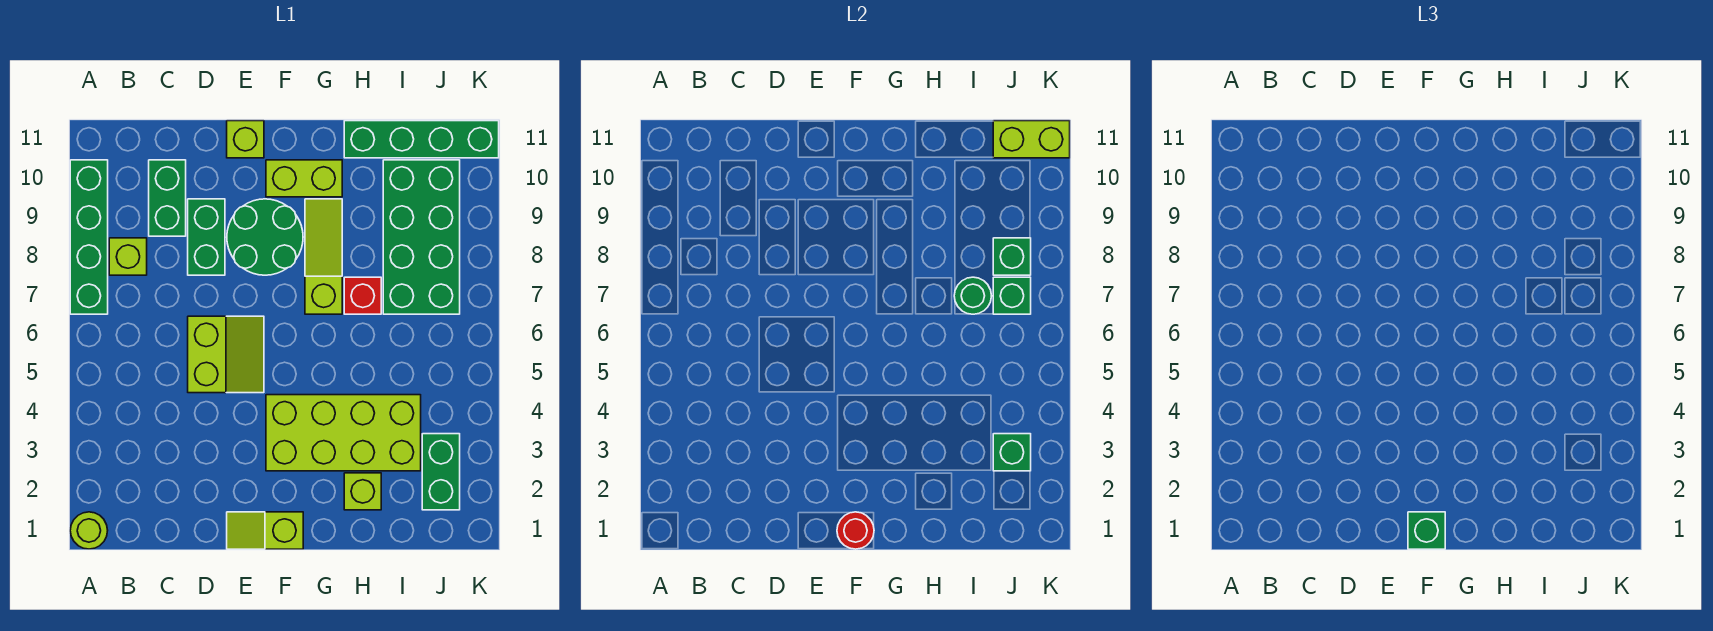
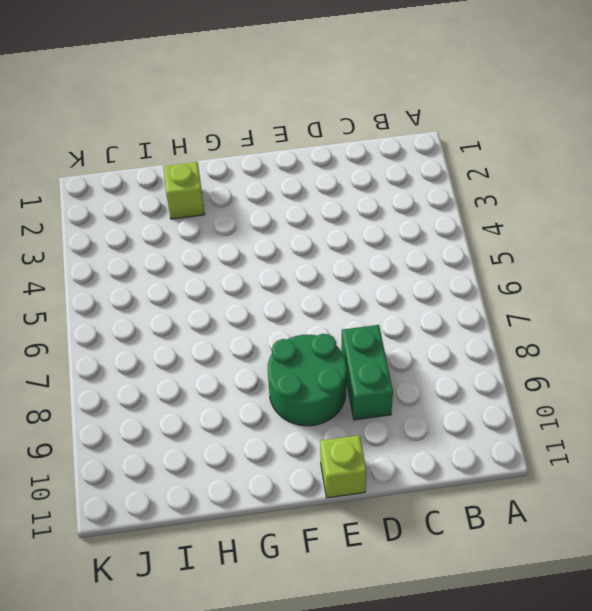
none -> lime 1x1 round brick [70,512,108,549]
none -> green 1x4 brick [70,160,108,314]
none -> lime 1x1 brick [109,238,147,275]

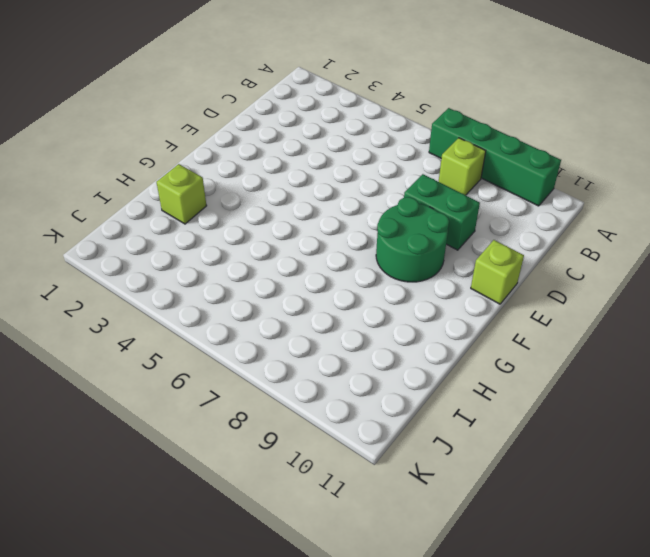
none -> lime 1x1 round brick [70,512,108,549]
none -> green 1x2 brick [149,160,186,236]
none -> lime 2x2 slope [188,316,264,393]

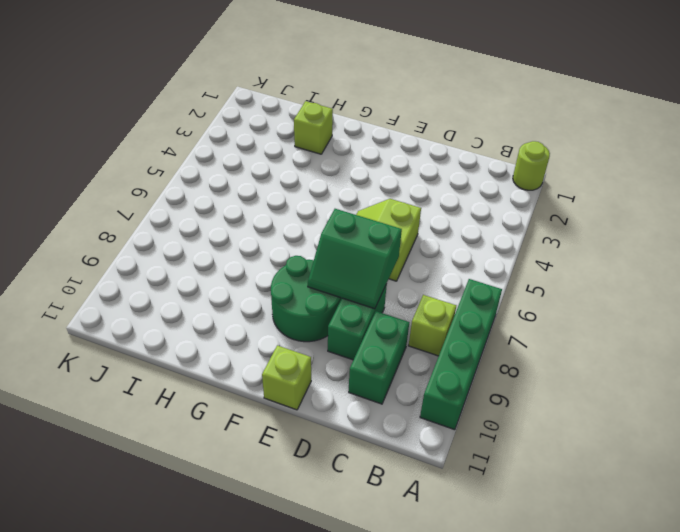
green 2x2 slope [308,209,402,309] -> none
none -> lime 1x2 slope [227,512,303,549]
none -> lime 2x4 brick [266,395,421,471]
none -> lime 1x2 brick [266,160,342,197]

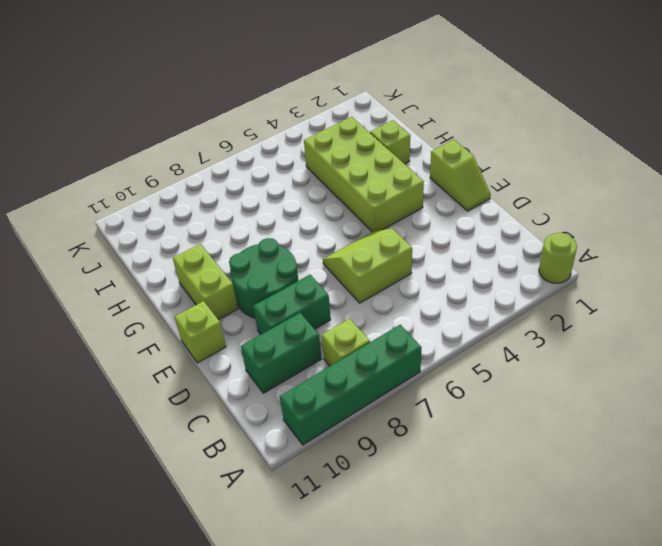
none -> lime 1x3 slope [305,199,342,314]
none -> red 1x1 brick [344,277,381,314]
none -> green 1x4 brick [344,121,499,158]

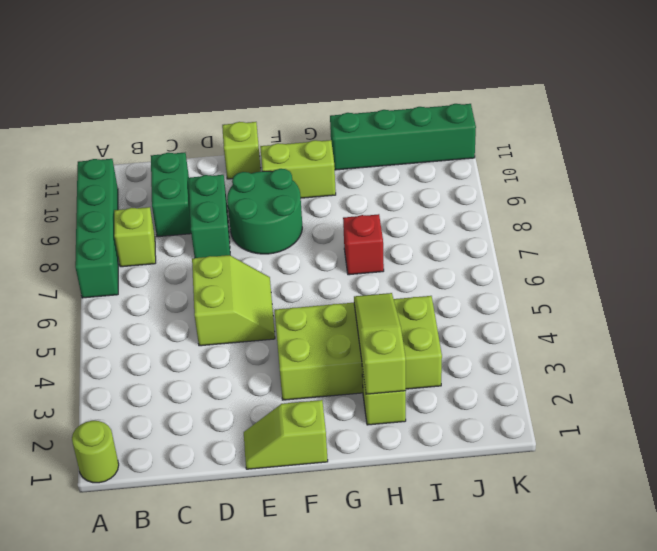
lime 1x3 slope [354,293,406,394] -> lime 1x3 slope moved to [305,199,342,314]
none -> green 2x4 brick [383,160,460,314]
none -> green 1x2 brick [422,434,460,510]
none -> red 1x1 round brick [837,512,874,549]

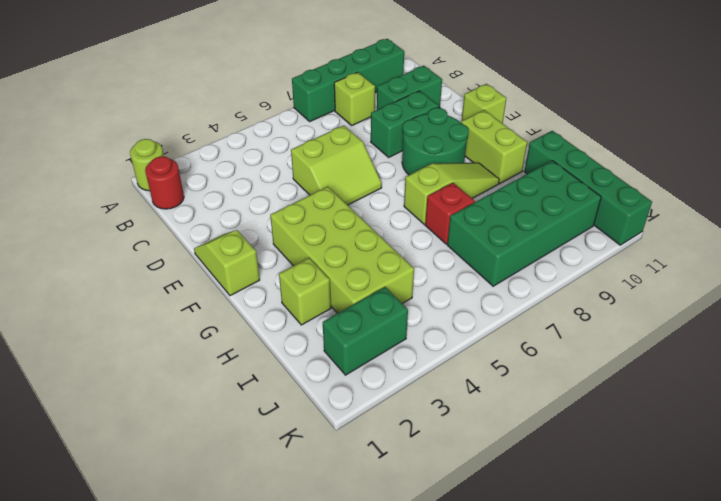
red 1x1 round brick [145,156,184,209] -> red 1x1 round brick moved to [837,512,874,549]
none -> green 1x1 round brick [954,277,991,314]
none -> green 1x1 brick [993,434,1031,471]
none -> green 1x1 brick [993,277,1031,314]

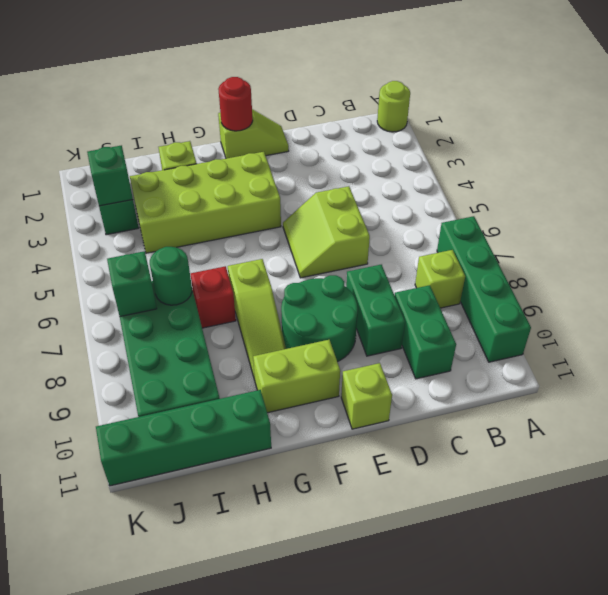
none -> green 1x1 brick [993,238,1031,275]
none -> lime 1x2 brick [993,121,1070,158]
none -> green 1x1 brick [1408,512,1445,549]

